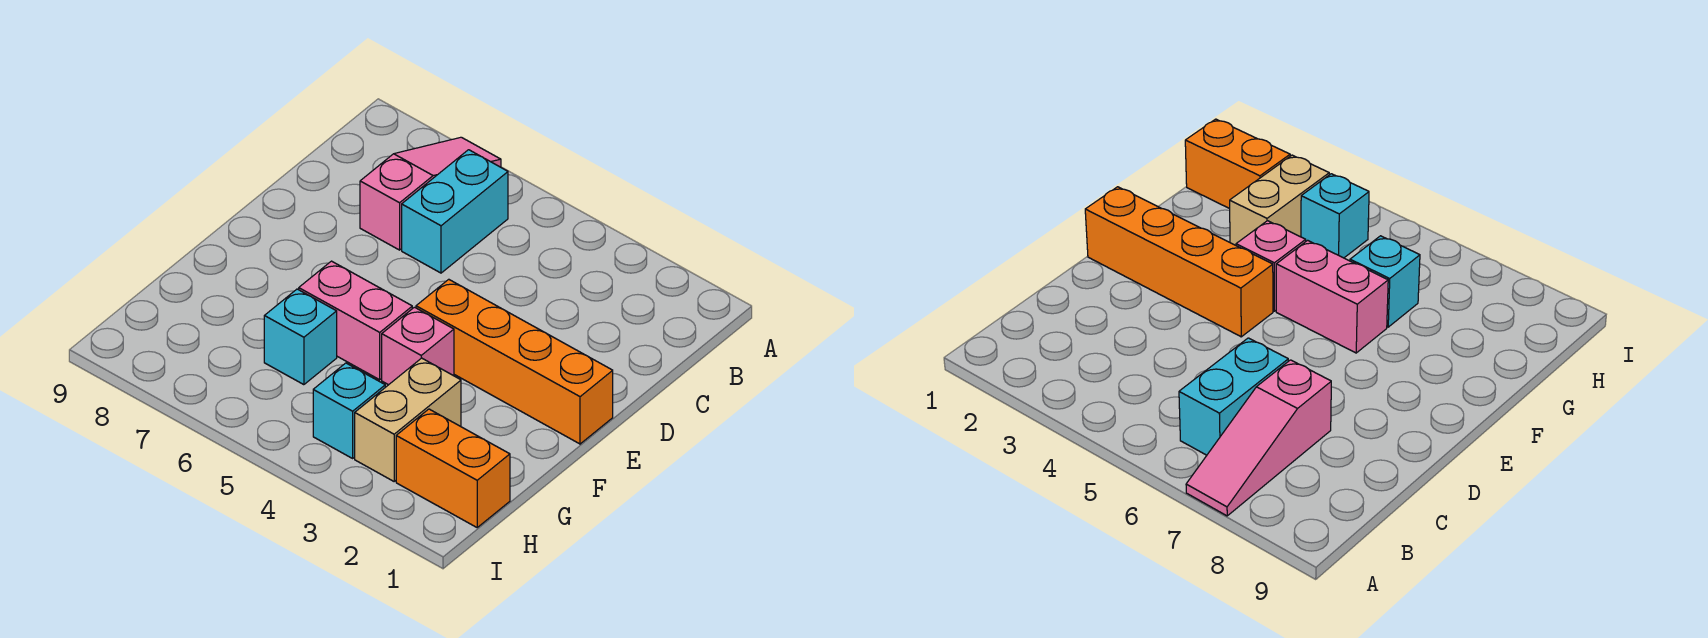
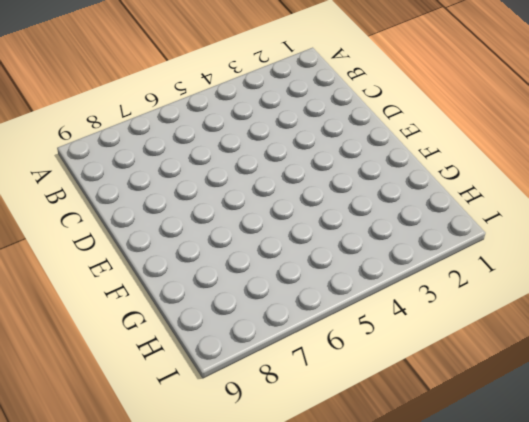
none -> pink 1x3 slope [360,137,501,250]
none -> cyan 1x2 brick [402,150,508,273]

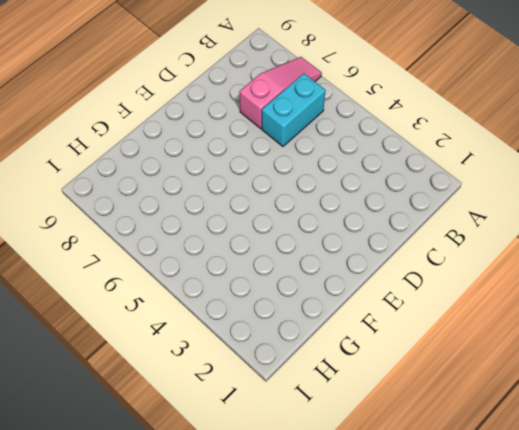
none -> orange 1x4 brick [416,279,613,444]
none -> pink 1x1 brick [382,307,454,385]

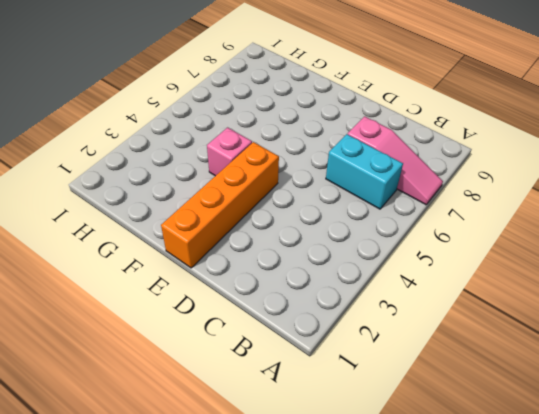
none -> pink 1x2 brick [299,261,412,380]
none -> tan 1x2 brick [355,358,461,481]

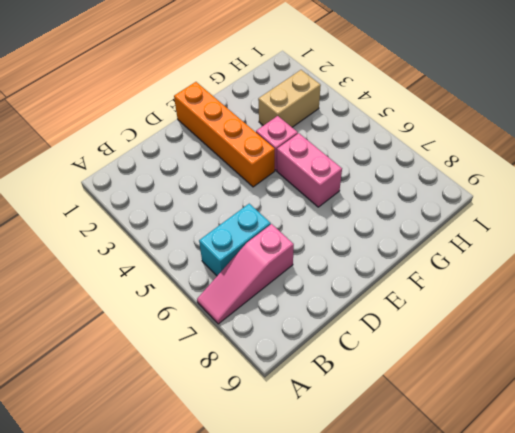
none -> cyan 1x1 brick [264,289,337,385]
none -> orange 1x2 brick [396,409,510,527]

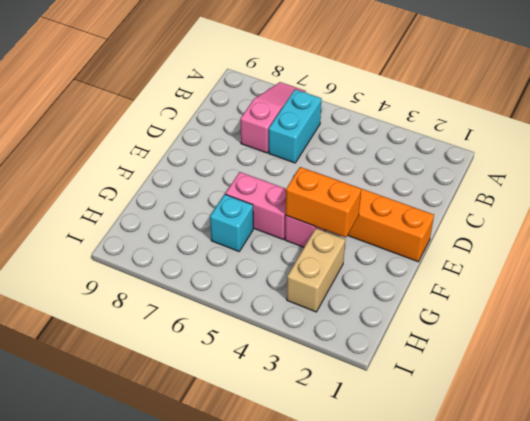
orange 1x2 brick [286,167,361,237] -> orange 1x2 brick moved to [396,409,510,527]
none -> cyan 1x1 brick [313,363,385,458]

